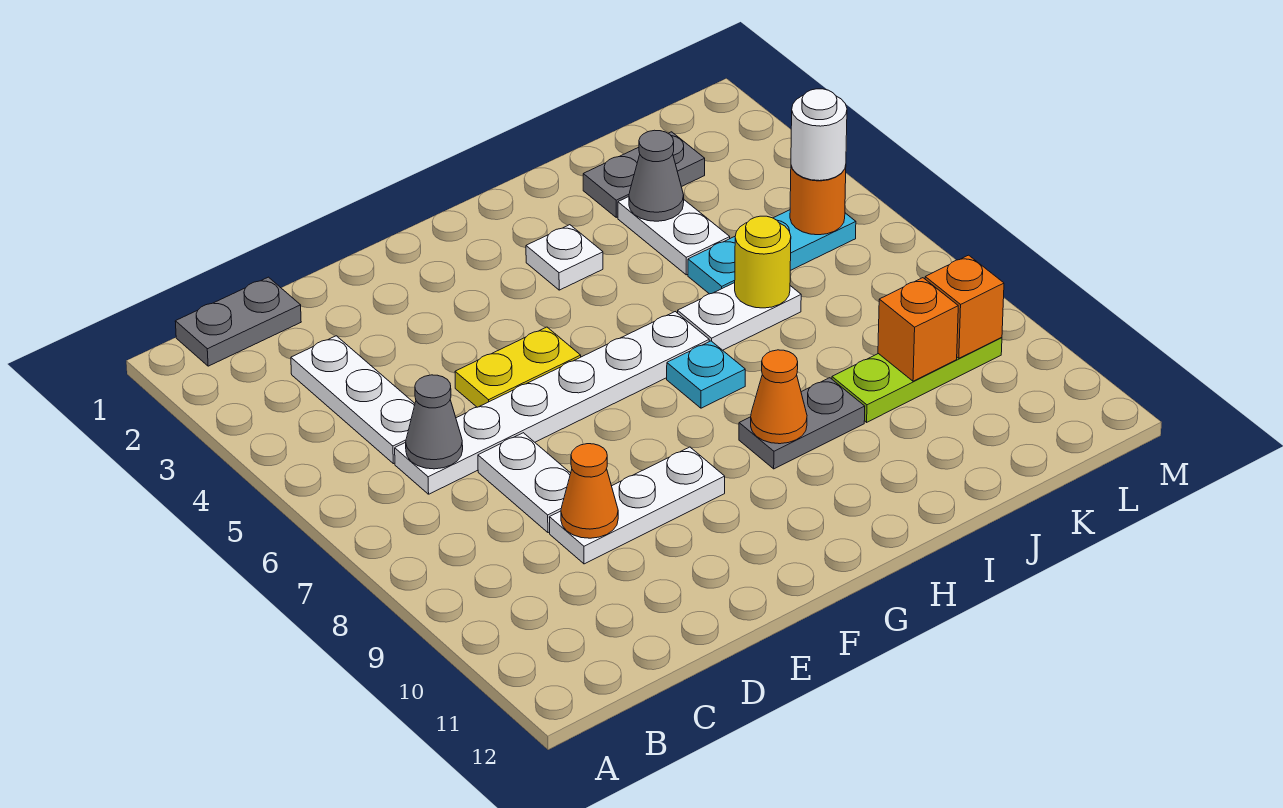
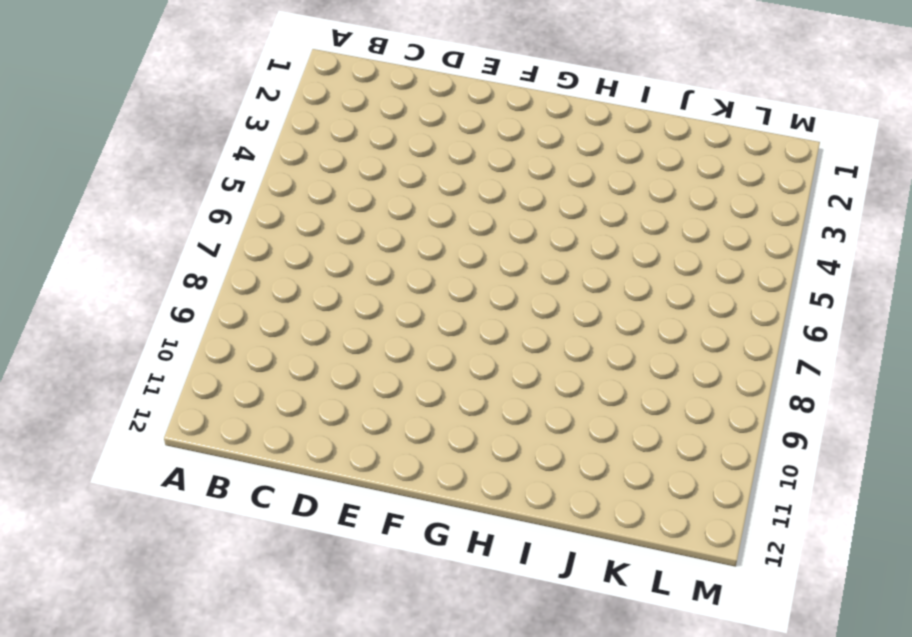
none -> grey 1x2 plate [175,277,301,366]
none -> white 1x3 plate [291,336,415,464]
none -> white 1x6 plate [395,312,709,494]

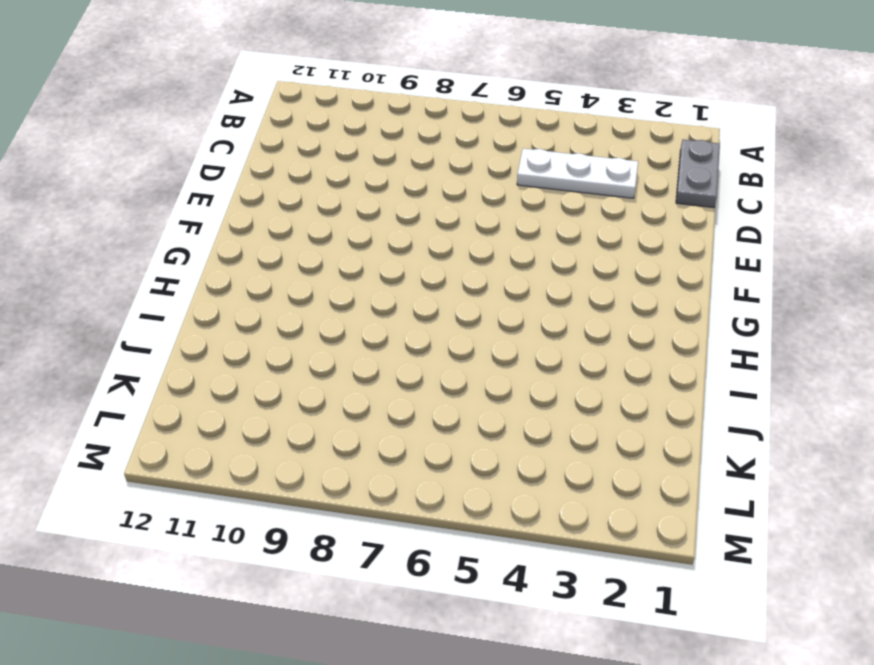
none -> white 1x6 plate [395,312,709,494]
none -> white 1x2 plate [478,433,571,533]
none -> white 1x3 plate [549,447,725,564]

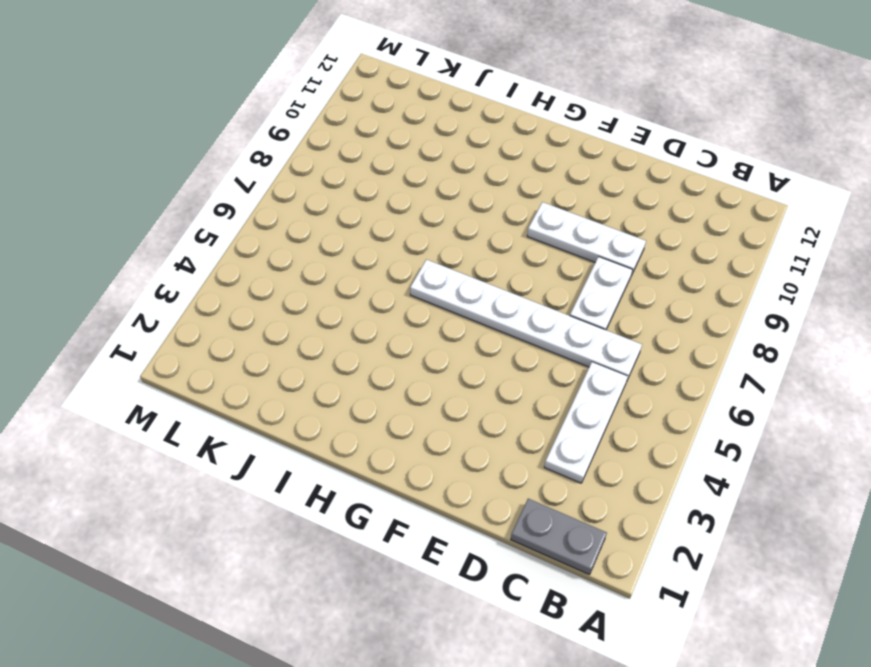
none -> yellow 1x2 plate [455,327,581,407]
none -> white 1x1 plate [526,225,603,290]
none -> cyan 1x1 plate [667,341,745,408]

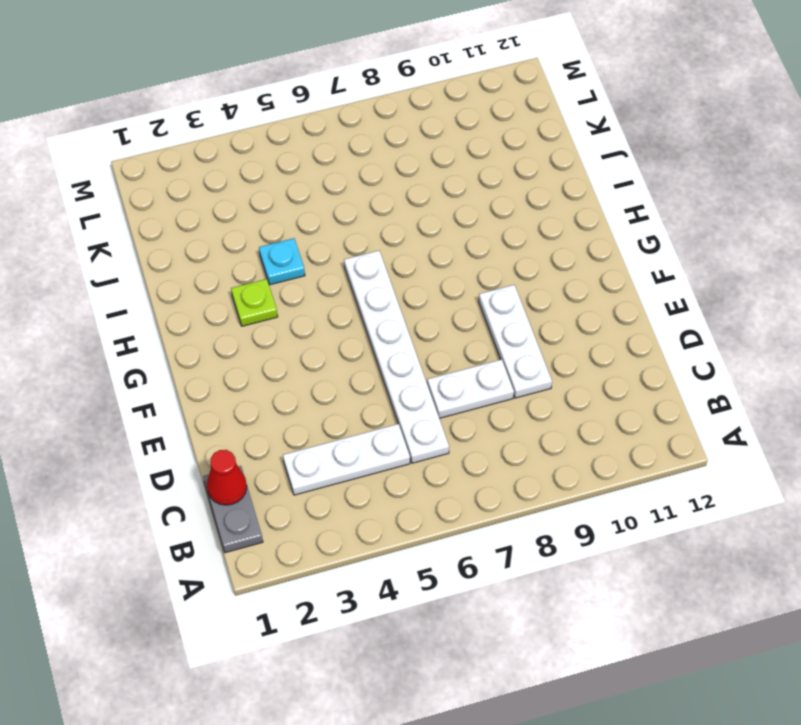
red 1x1 cone [207,450,247,505] -> none
lime 1x1 plate [231,279,278,326] -> white 1x1 plate [526,225,603,290]
cyan 1x1 plate [259,238,305,285] -> cyan 1x1 plate moved to [667,341,745,408]
none -> yellow 1x2 plate [455,327,581,407]
none -> grey 1x2 plate [739,378,865,469]
none -> white 1x2 plate [678,283,801,350]

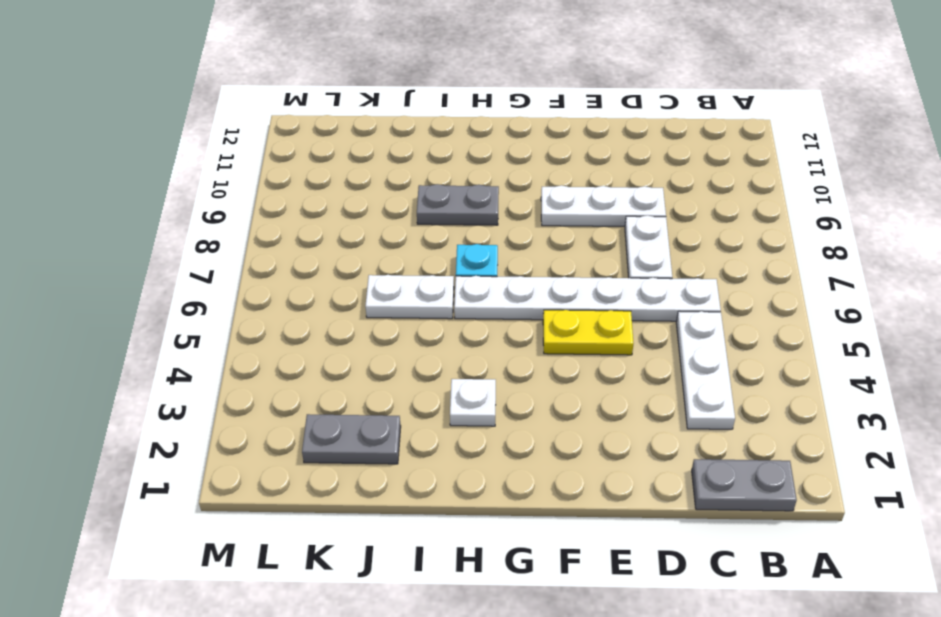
none -> white 1x2 plate [618,197,730,275]
none -> cyan 1x3 plate [688,210,856,294]
none -> lime 1x3 plate [832,337,1002,422]

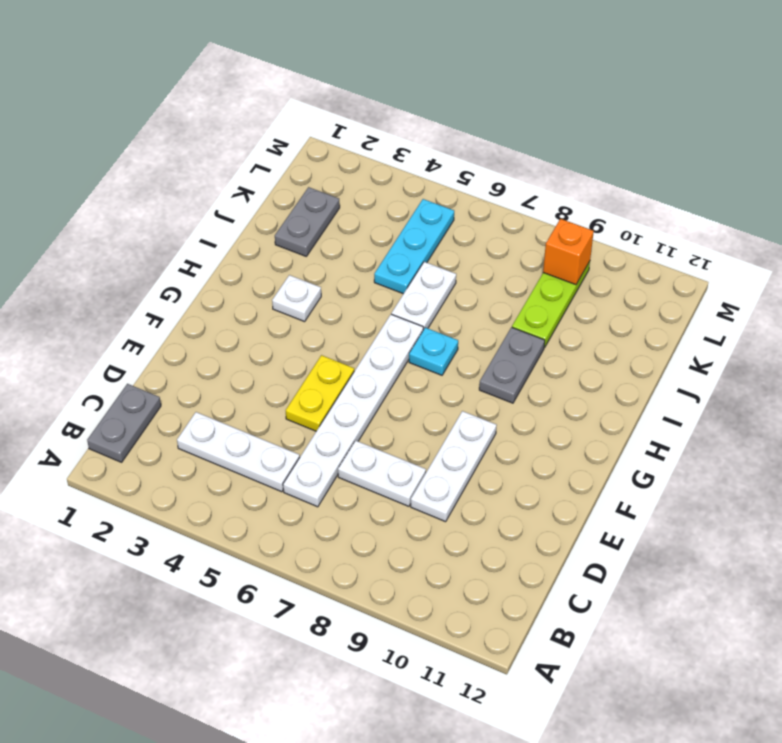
none -> white 1x2 plate [618,197,730,275]
none -> grey 1x1 cone [406,375,463,469]
none -> orange 1x1 cone [561,444,618,538]

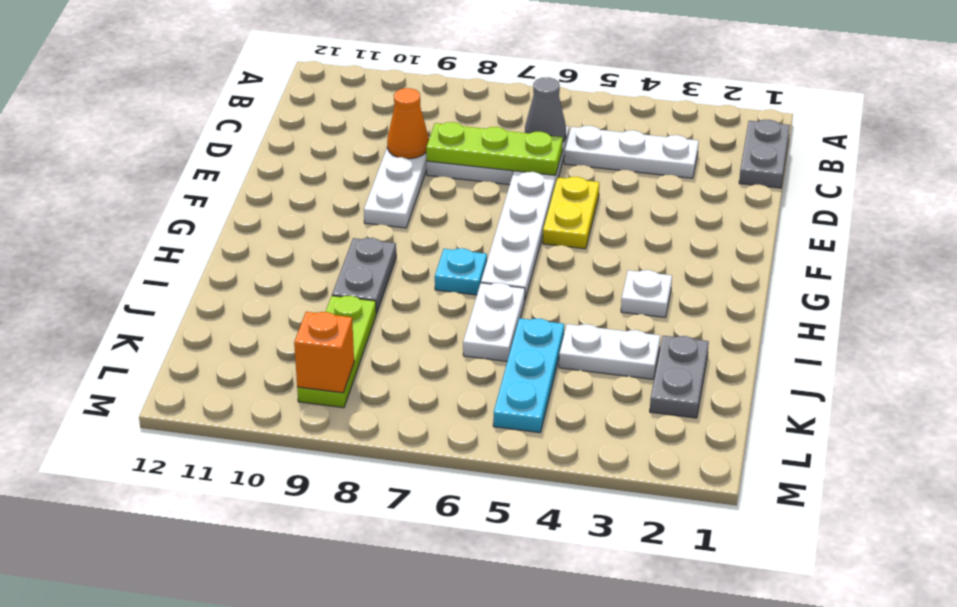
lime 1x3 plate [426,122,563,175] -> none
none -> orange 1x1 cone [751,350,807,444]
none -> grey 1x1 cone [629,130,684,221]
none -> yellow 1x1 round brick [735,216,791,308]

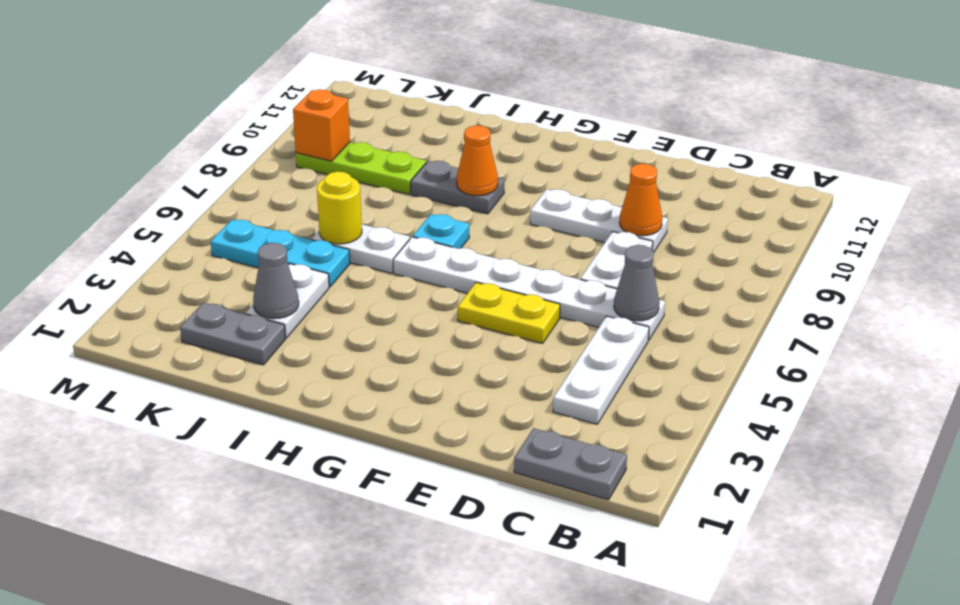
none -> white 1x1 plate [526,225,603,290]
none -> orange 1x1 brick [878,278,958,381]
none -> orange 1x1 round brick [790,166,846,235]

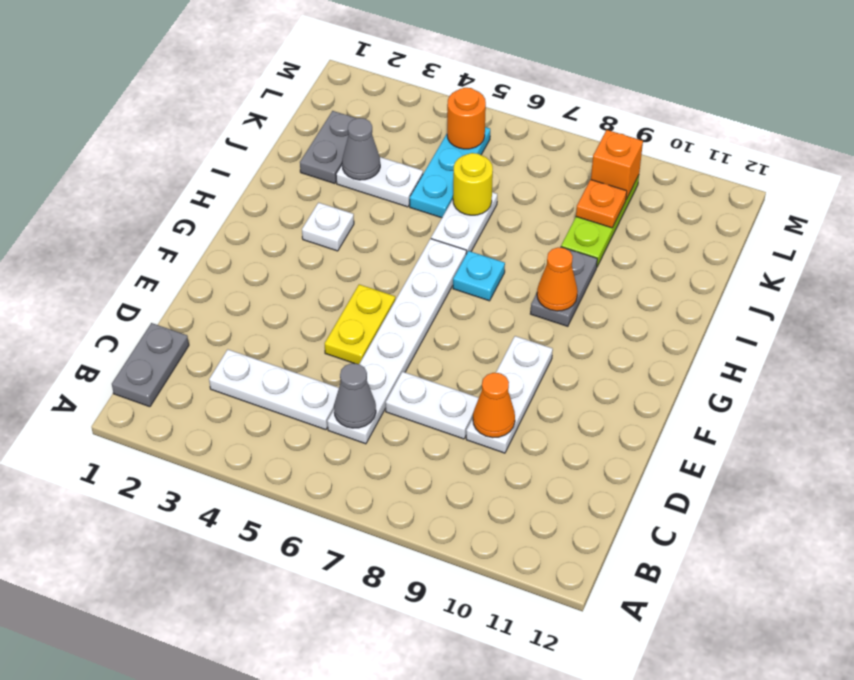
orange 1x1 plate [576,180,627,228] -> orange 1x1 brick [878,278,958,381]
none -> white 1x1 round brick [791,89,847,181]

